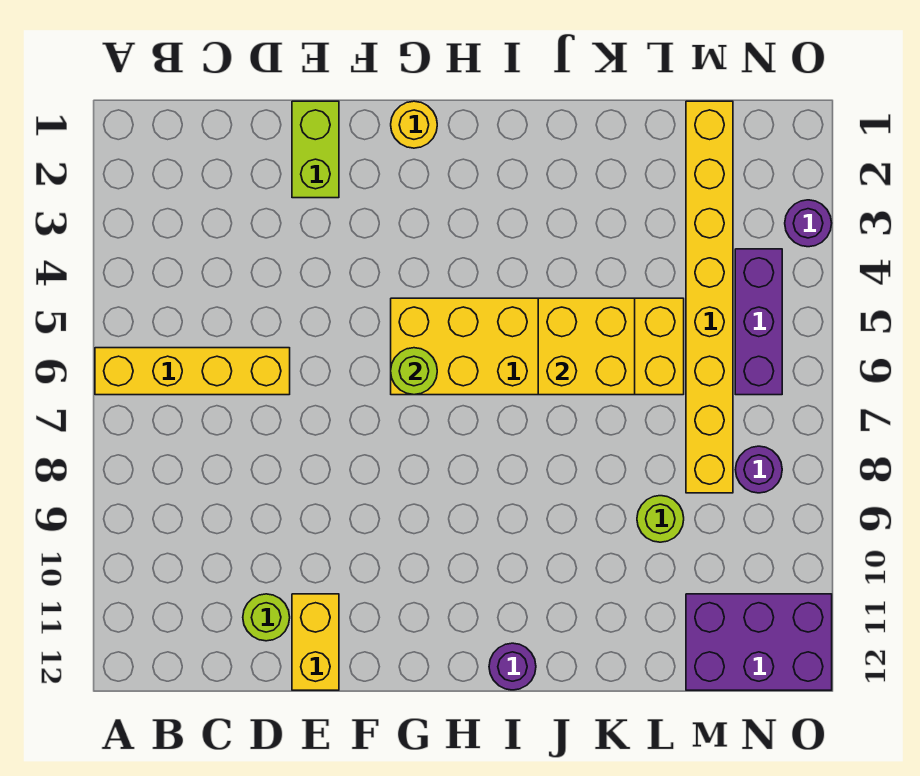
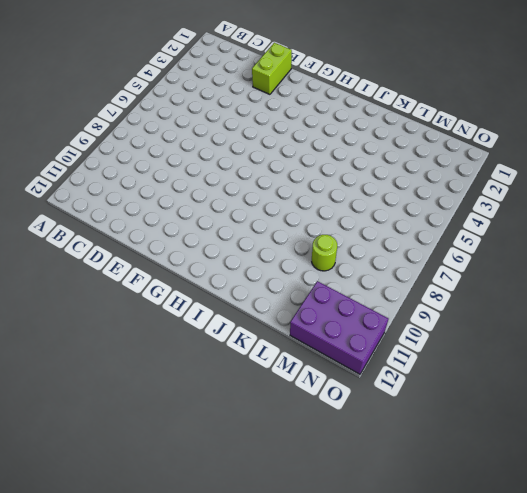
none -> yellow 1x4 brick [95,348,290,395]
none -> lime 1x1 round brick [243,594,290,641]
none -> yellow 1x2 brick [292,594,339,690]

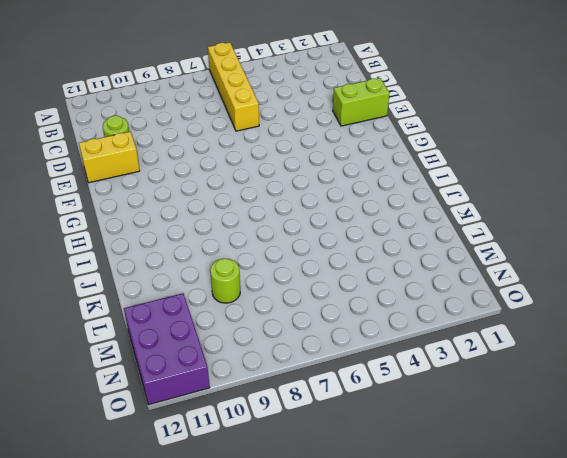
none -> yellow 1x1 round brick [391,101,437,148]
none -> yellow 2x6 brick [391,298,684,395]
none -> purple 1x1 round brick [489,643,536,690]

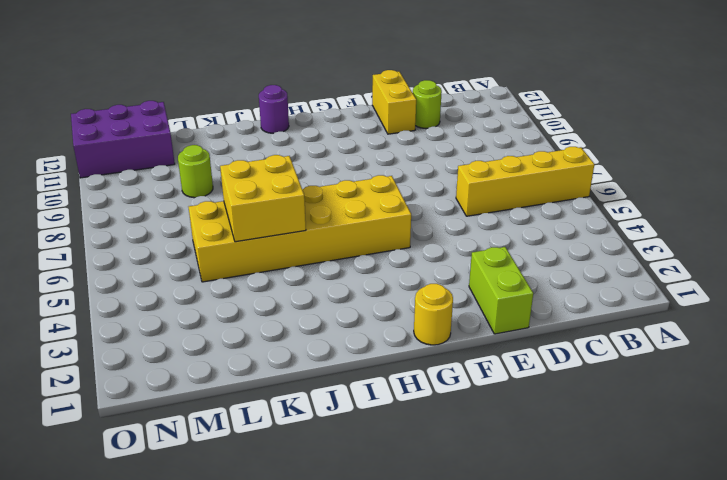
none -> yellow 1x8 brick [686,101,733,493]
none -> purple 1x3 brick [735,249,782,395]
none -> purple 1x1 round brick [735,446,782,493]

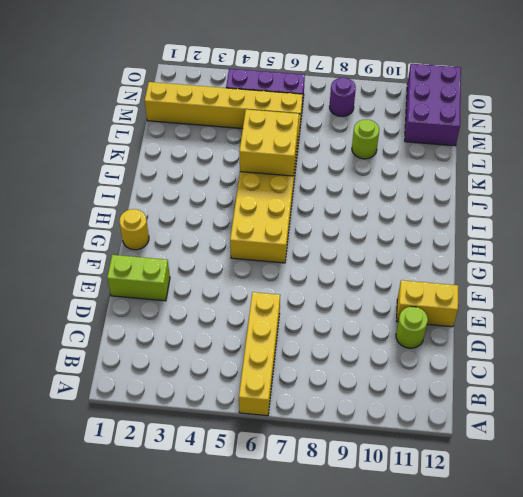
yellow 1x6 brick [145,82,303,129] -> yellow 1x8 brick [686,101,733,493]
none -> purple 1x1 round brick [489,643,536,690]
none -> purple 1x1 round brick [785,200,832,247]
none -> lime 1x1 round brick [391,348,437,395]

